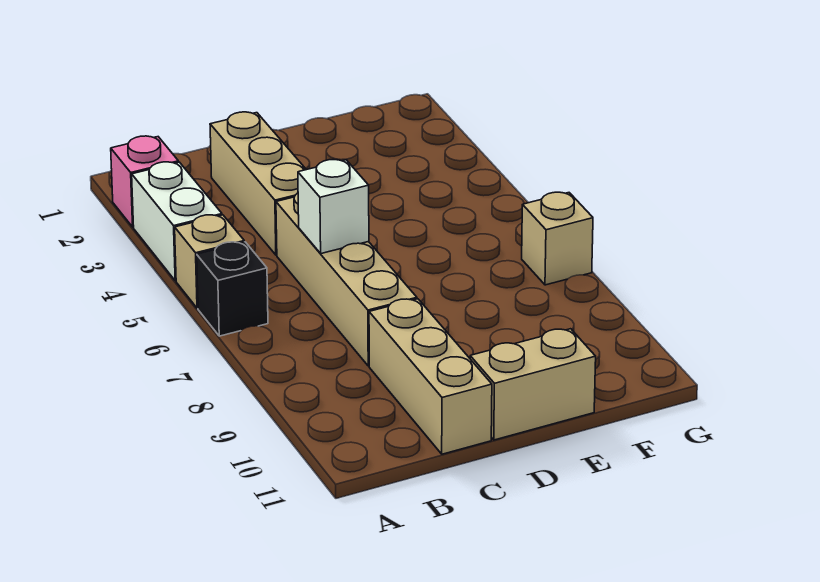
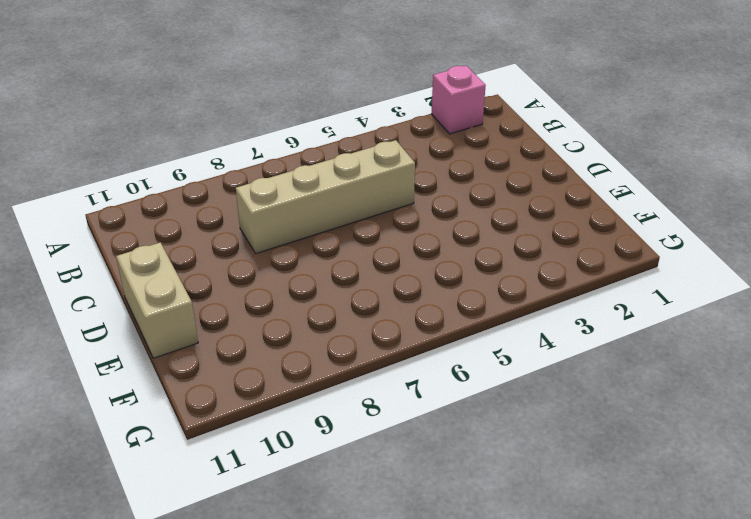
none -> white 1x2 brick [132,162,222,281]
none -> tan 1x1 brick [175,215,244,308]

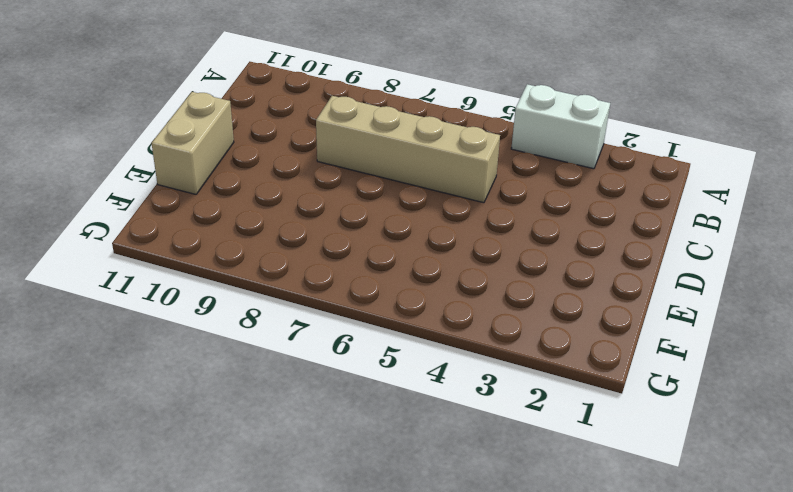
none -> pink 1x1 brick [111,136,178,227]
none -> tan 1x1 brick [175,215,244,308]

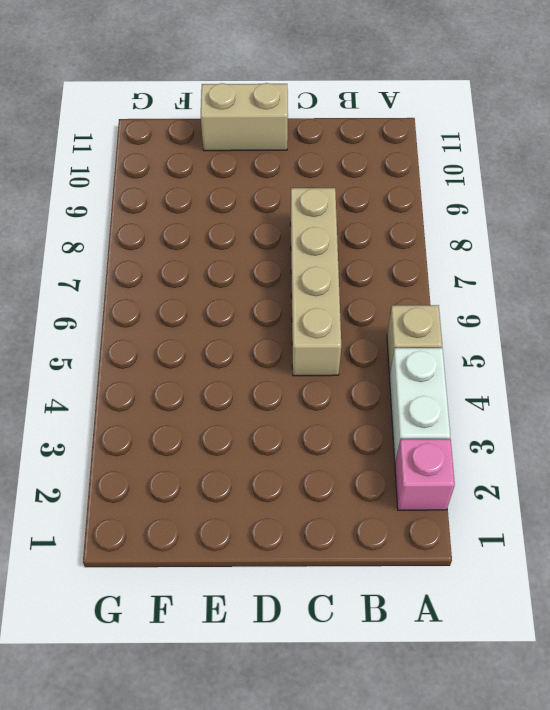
none -> black 1x1 brick [197,242,268,336]
none -> tan 1x3 brick [210,112,306,255]

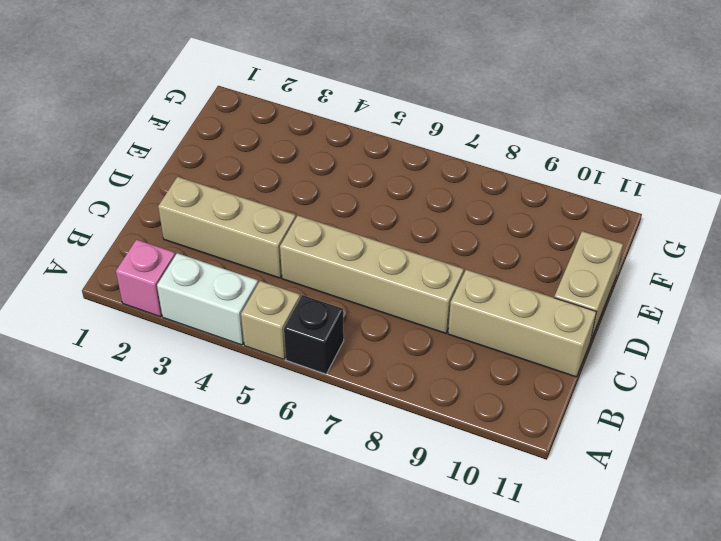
none -> tan 1x1 brick [522,192,593,285]
none -> white 1x1 brick [298,160,369,254]

